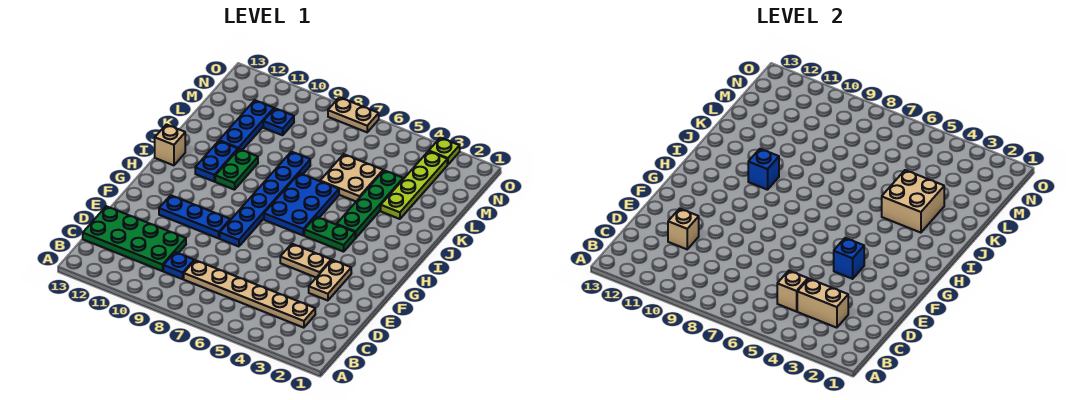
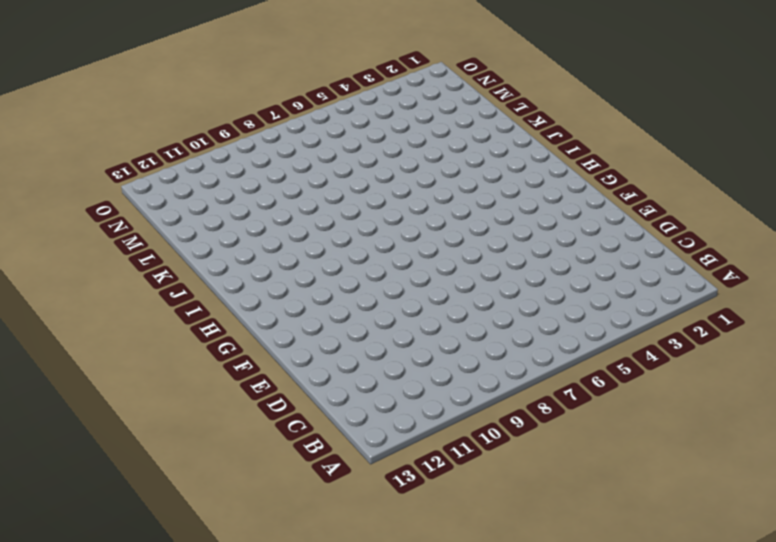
none -> tan 1x6 plate [184,260,315,328]
none -> blue 1x1 plate [163,252,194,279]
none -> green 2x4 plate [83,206,186,271]

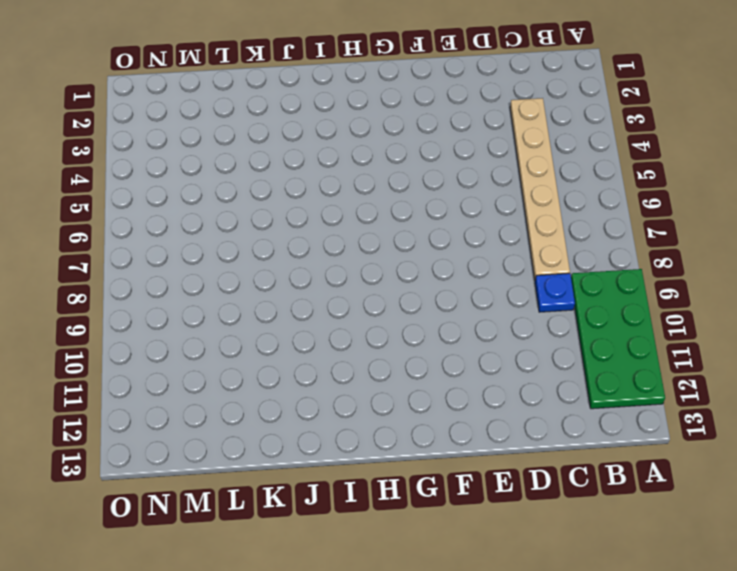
green 2x4 plate [571,269,665,409] -> green 2x4 plate moved to [83,206,186,271]
none -> tan 1x2 plate [309,260,351,301]
none -> tan 1x2 plate [280,244,331,277]
none -> blue 1x6 plate [220,152,310,247]

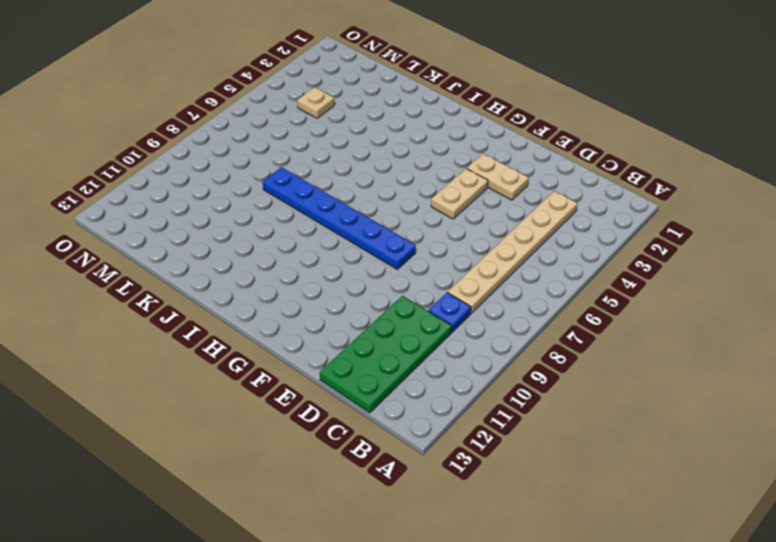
tan 1x1 plate [297,87,334,118] -> none
none -> blue 1x3 plate [159,195,230,238]
none -> green 1x2 plate [304,217,355,252]
none -> blue 2x3 plate [264,173,339,235]

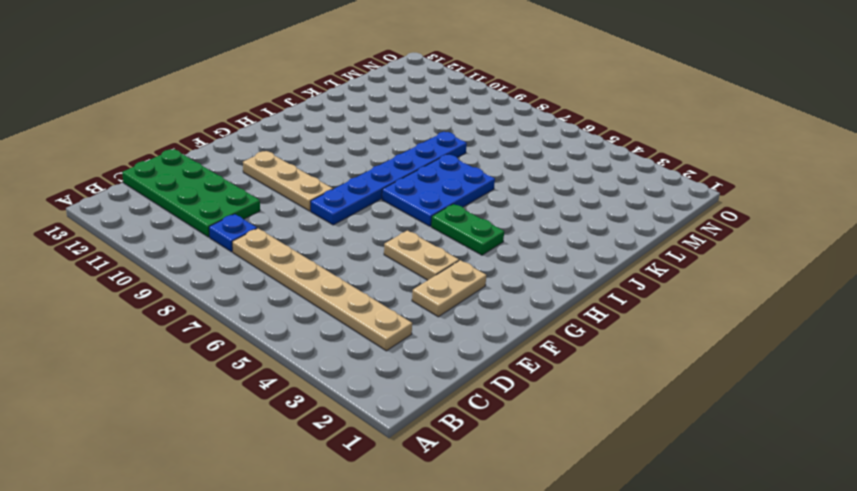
tan 1x3 plate [243,151,333,211] -> blue 1x3 plate [159,195,230,238]
none -> green 1x4 plate [337,170,403,238]
none -> green 1x2 plate [215,149,258,190]
none -> blue 1x2 plate [195,141,238,181]

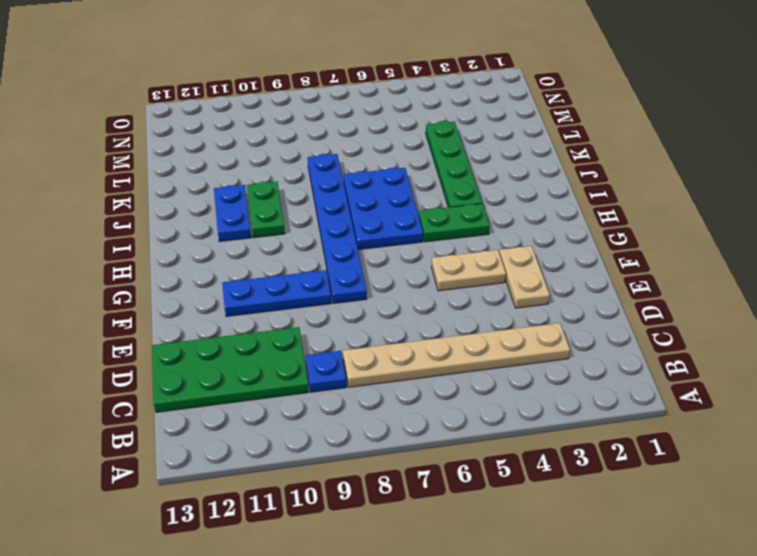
none -> tan 1x1 brick [155,124,185,165]
none -> lime 1x4 plate [381,151,447,219]
none -> tan 2x2 plate [320,154,383,201]

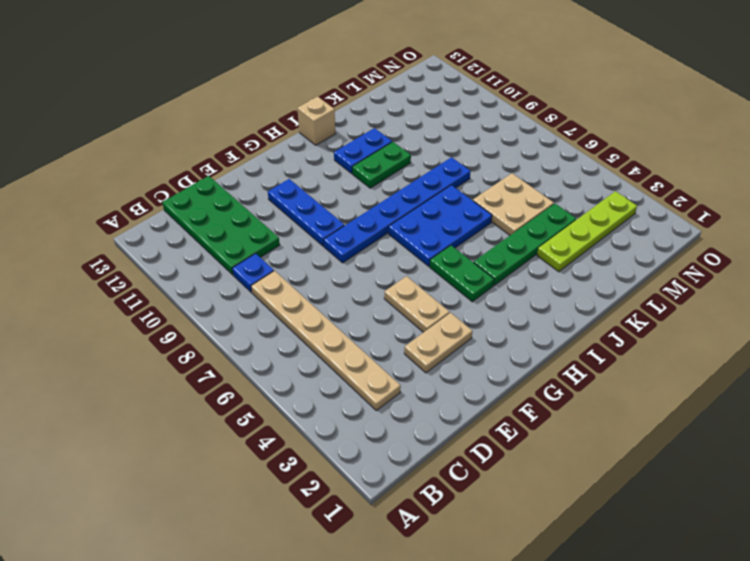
none -> blue 1x3 plate [219,100,274,150]
none -> blue 1x1 plate [263,108,294,135]
none -> lime 1x1 plate [429,138,460,165]

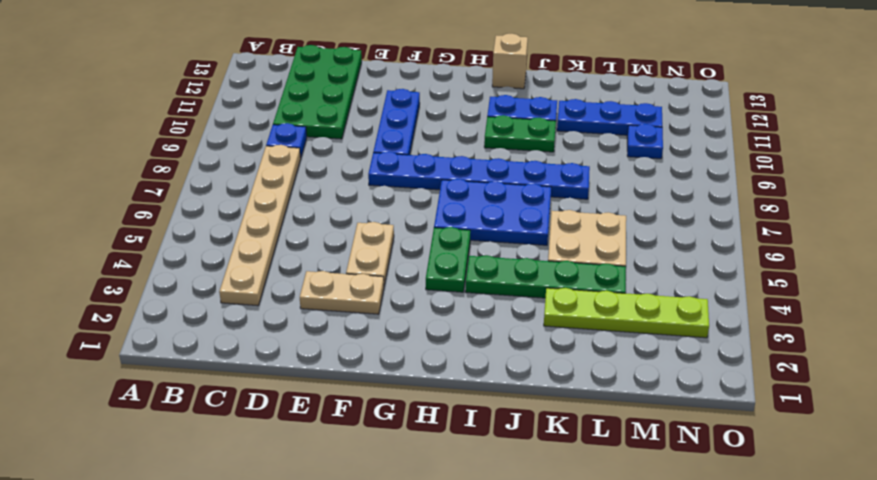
none -> lime 1x1 plate [429,138,460,165]
none -> tan 1x2 plate [328,97,379,132]
none -> tan 1x2 brick [797,279,848,328]

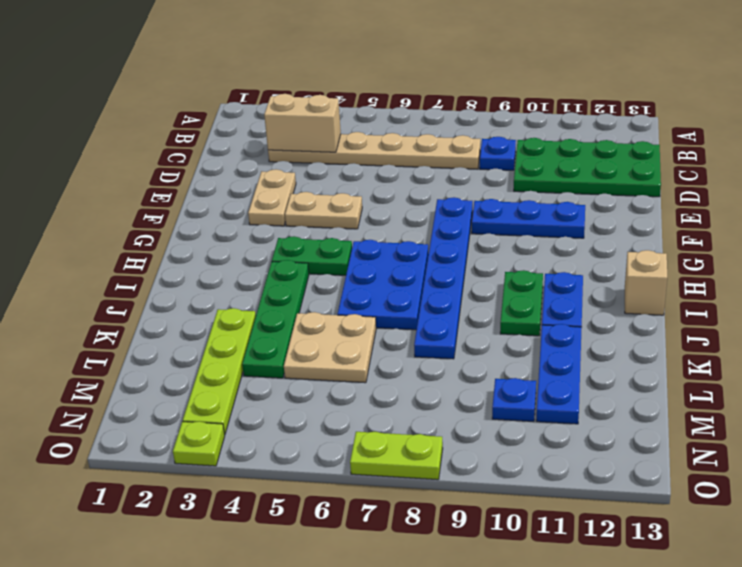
lime 1x2 plate [350,432,443,480] -> tan 1x2 plate [328,97,379,132]
none -> tan 1x1 brick [777,271,808,312]
none -> tan 1x1 brick [668,208,699,249]
none -> blue 1x1 brick [834,238,864,279]

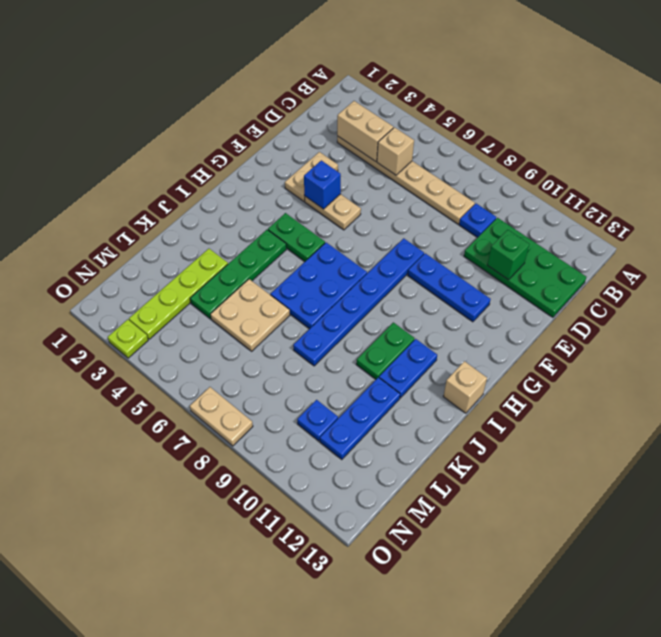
green 1x1 brick [487,230,529,280] -> tan 1x1 brick [668,208,699,249]
none -> blue 1x1 brick [748,149,779,190]
none -> tan 2x2 brick [882,170,944,233]

